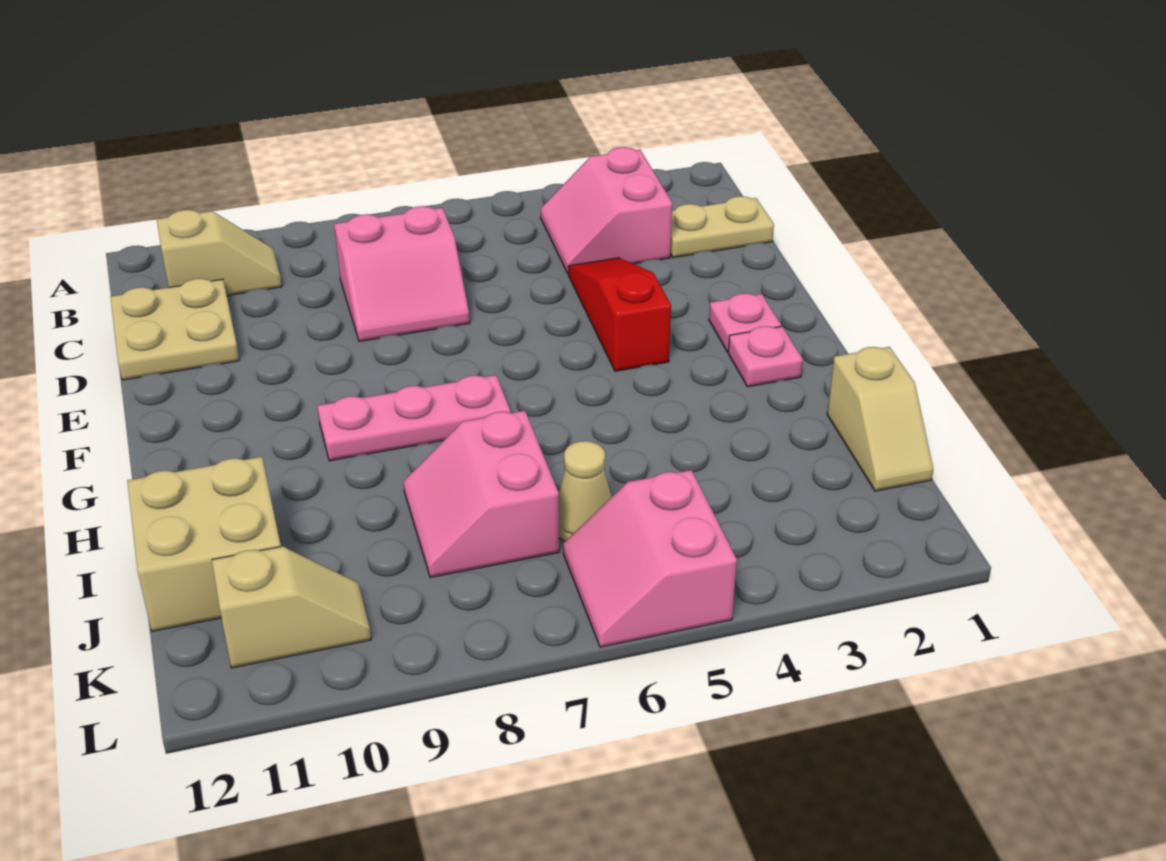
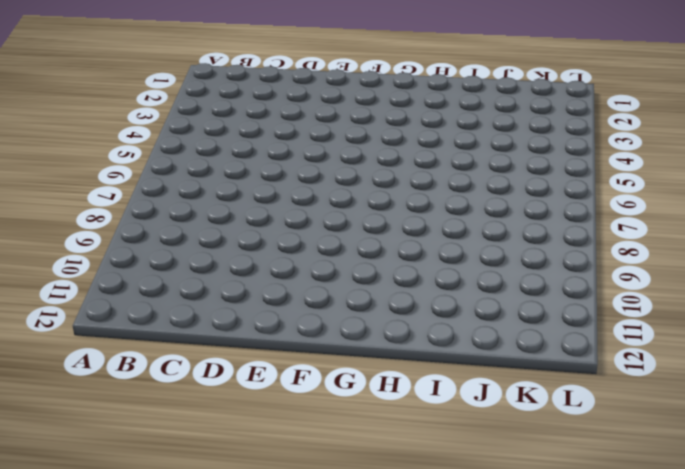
none -> pink 2x2 slope [541,147,672,274]
none -> tan 1x2 slope [157,210,282,295]
none -> tan 1x2 plate [670,196,774,258]

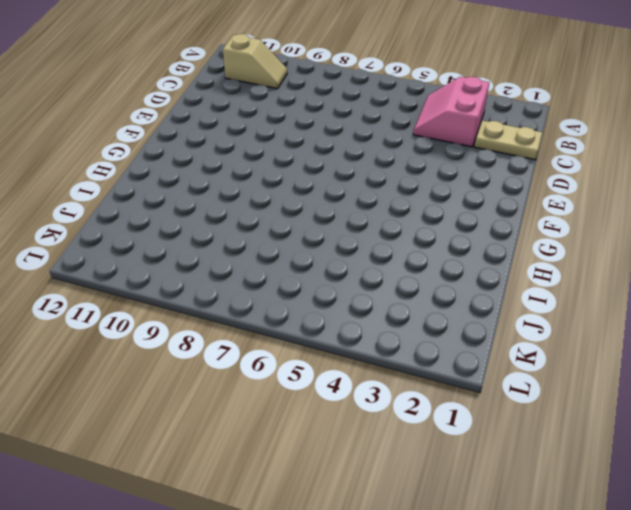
none -> pink 2x2 slope [334,206,470,341]
none -> tan 2x2 plate [110,279,239,380]
none -> red 1x3 slope [568,258,671,371]

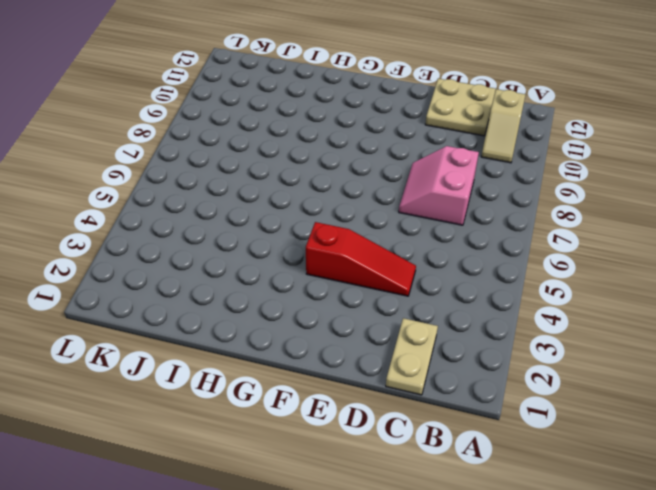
none -> pink 2x2 slope [541,147,672,274]
none -> pink 1x1 plate [709,293,781,352]
none -> pink 1x1 plate [728,326,803,387]

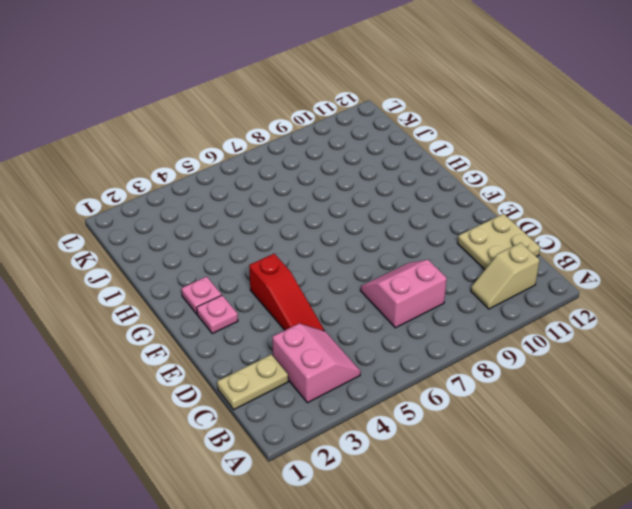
none -> pink 1x3 plate [317,375,510,461]
none -> tan 1x2 slope [827,347,933,491]
none -> pink 2x2 slope [403,411,559,577]

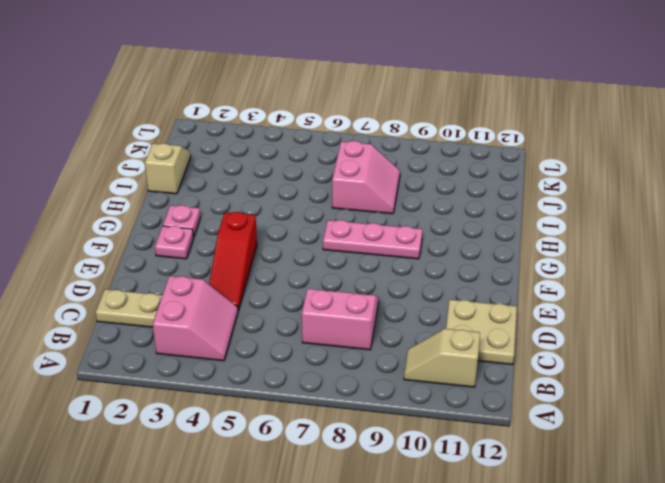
none -> tan 2x2 brick [127,457,281,631]
none -> tan 1x1 cone [559,441,612,542]
none -> pink 2x2 slope [563,470,737,647]

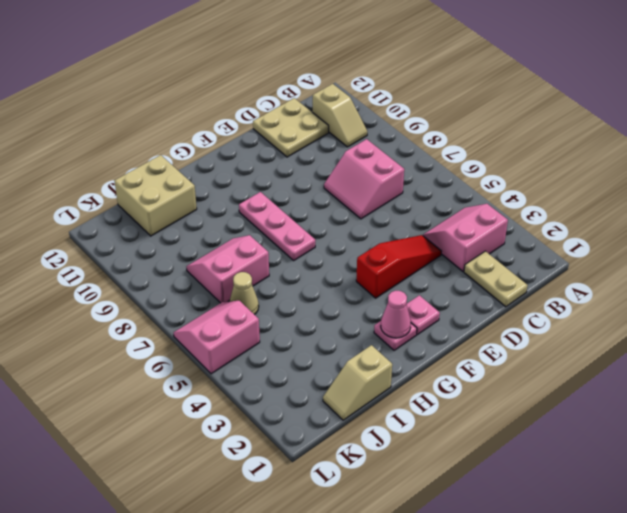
pink 1x1 cone [381,291,411,338] -> none
none -> tan 1x2 slope [212,546,371,668]

